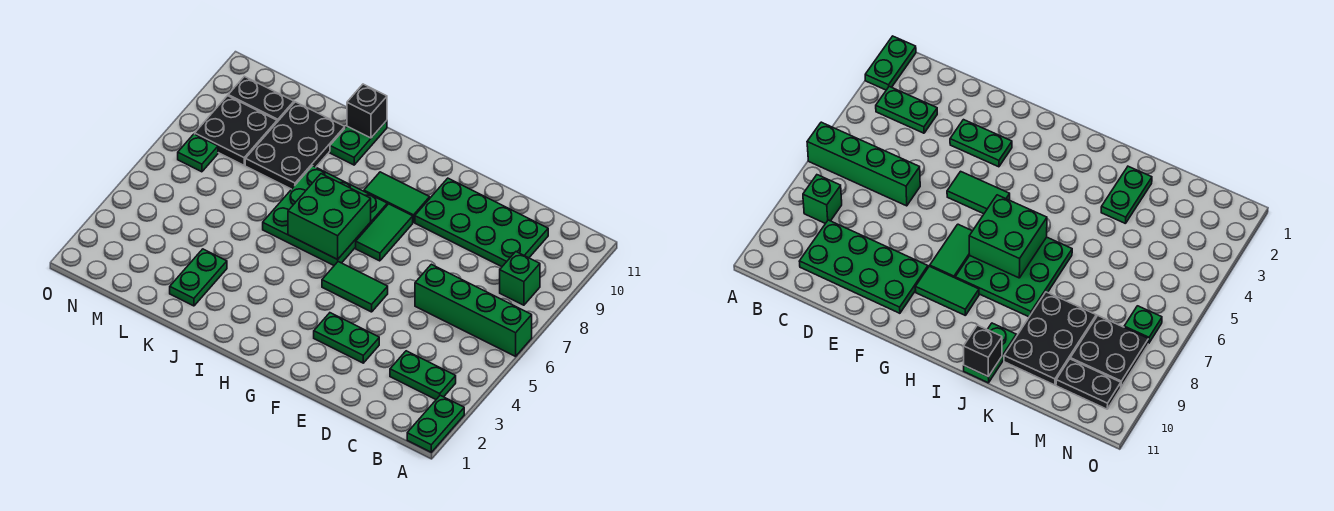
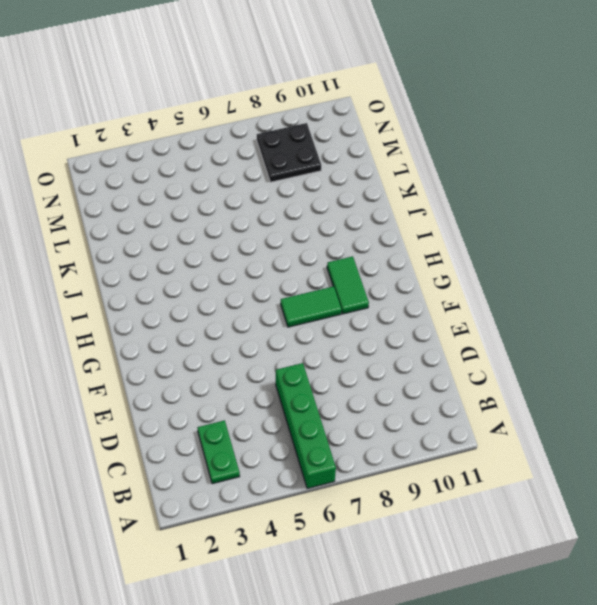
none -> green 1x2 plate [407,395,464,452]
none -> green 1x1 brick [500,252,540,305]
none -> green 2x4 plate [415,178,548,267]

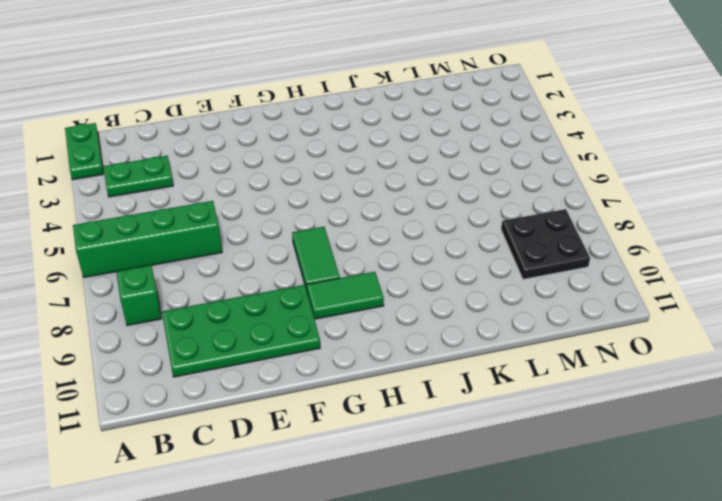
none -> green 1x2 plate [314,313,379,363]
none -> green 1x2 tile [322,262,388,312]
none -> green 3x3 plate [263,166,387,265]

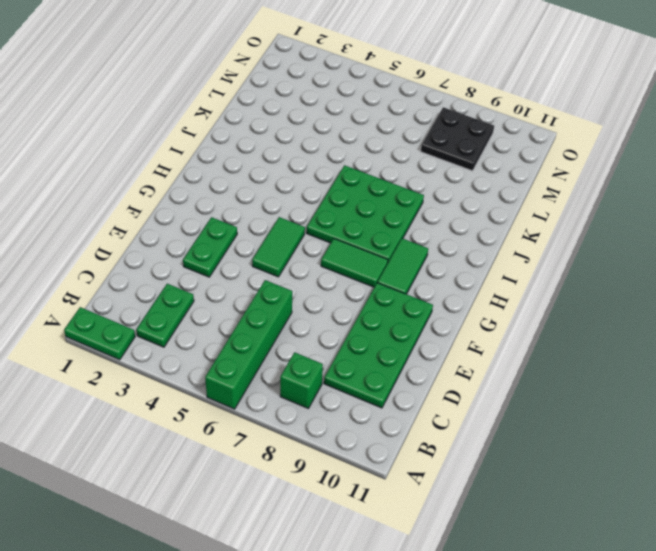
none -> green 1x2 plate [330,121,387,165]
none -> green 1x2 plate [170,249,227,306]
none -> black 2x3 plate [245,102,345,189]

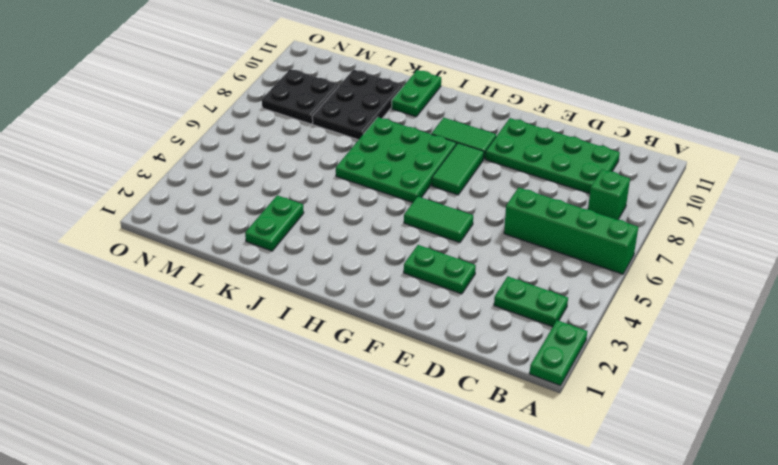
none -> black 1x2 plate [228,76,294,122]
none -> green 1x1 plate [178,134,218,172]
none -> green 2x2 brick [288,174,371,259]

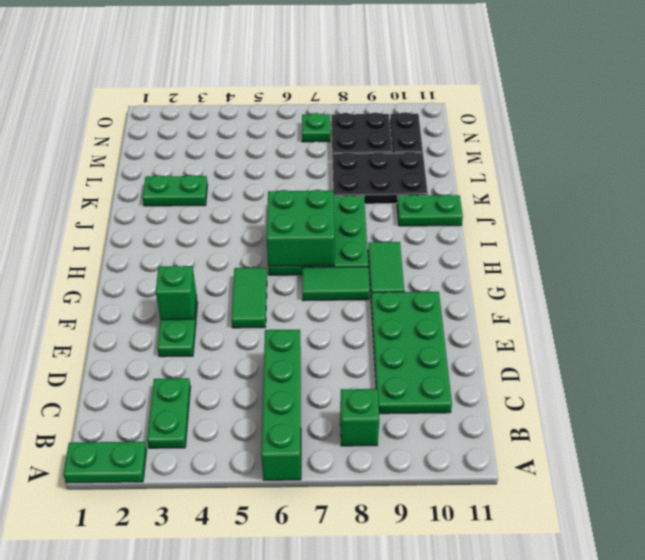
green 1x1 brick [156,266,196,320] -> none
none -> black 1x1 brick [347,84,387,138]

